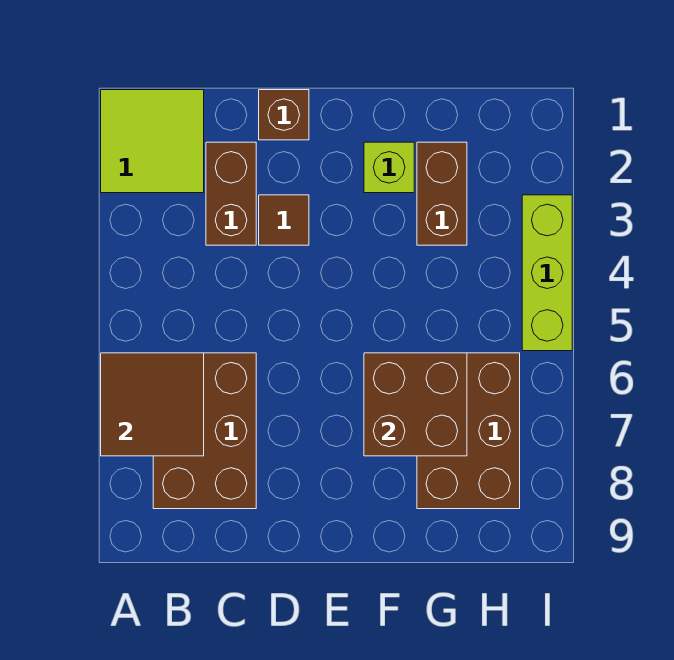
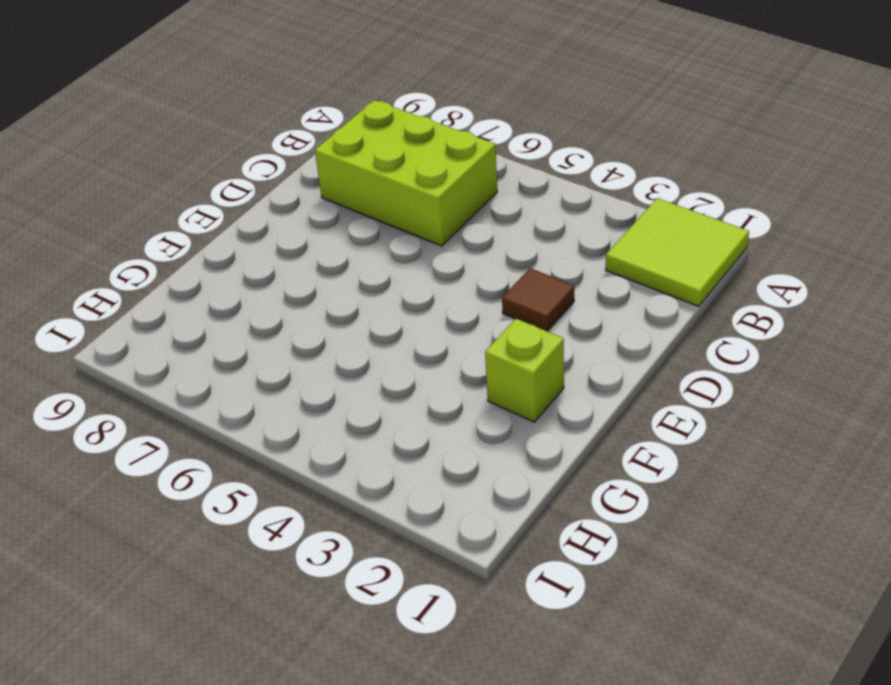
lime 2x3 brick [315,100,497,246] -> brown 2x3 brick [153,353,256,509]
none -> brown 1x2 brick [206,142,256,245]
none -> brown 1x1 brick [259,90,309,140]

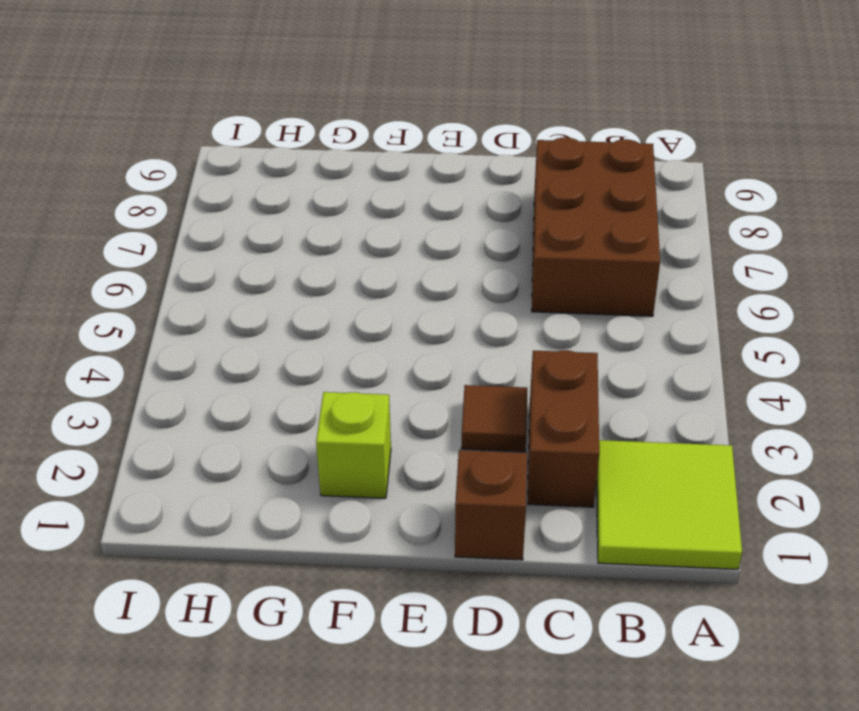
none -> brown 1x2 brick [417,142,467,245]
none -> brown 2x3 brick [417,353,520,509]

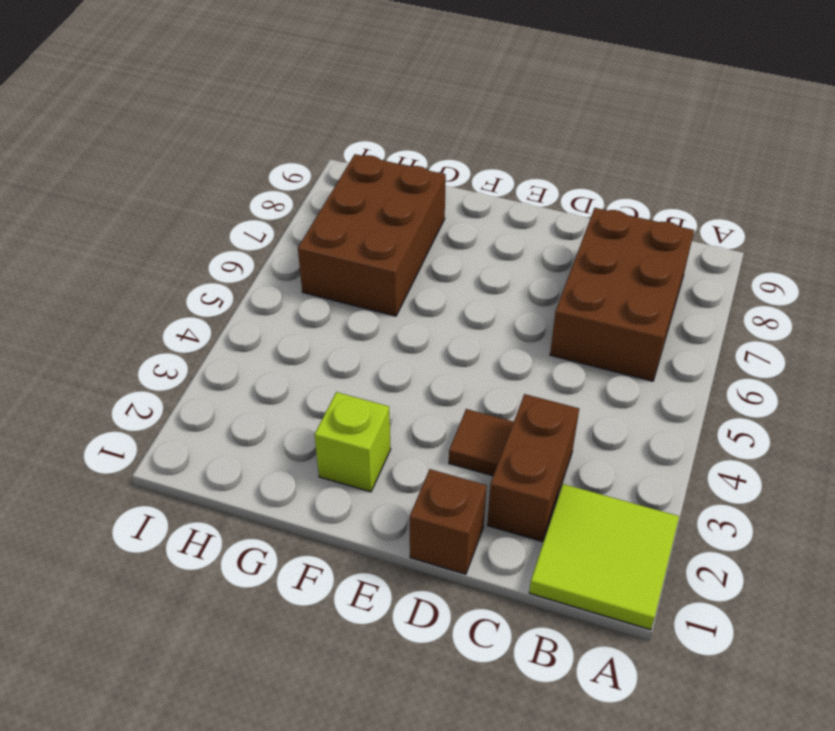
none -> brown 1x2 brick [417,142,467,245]
none -> lime 1x3 brick [522,195,572,351]

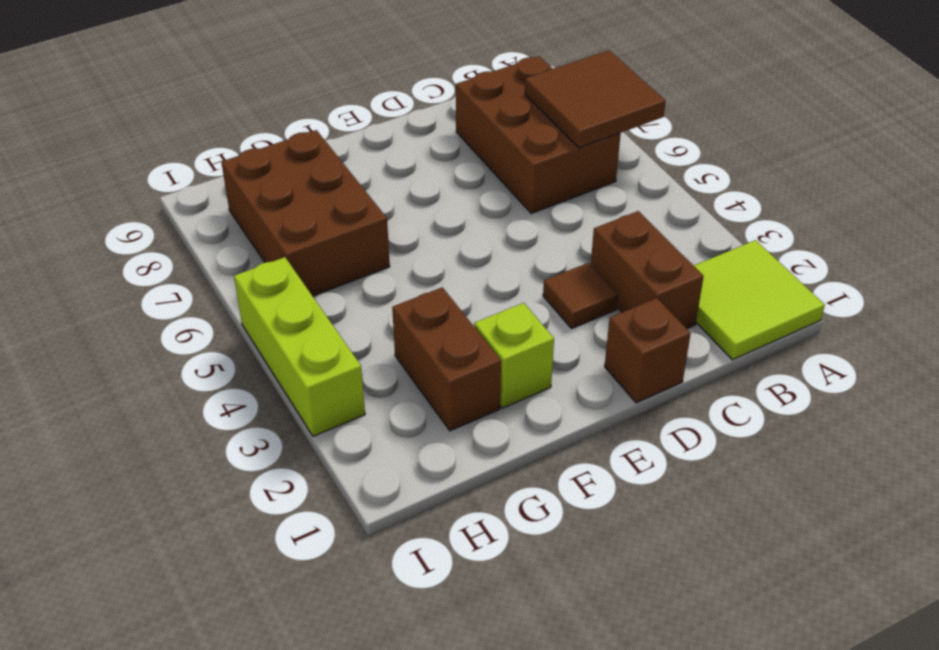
none -> brown 2x2 brick [364,353,467,456]

